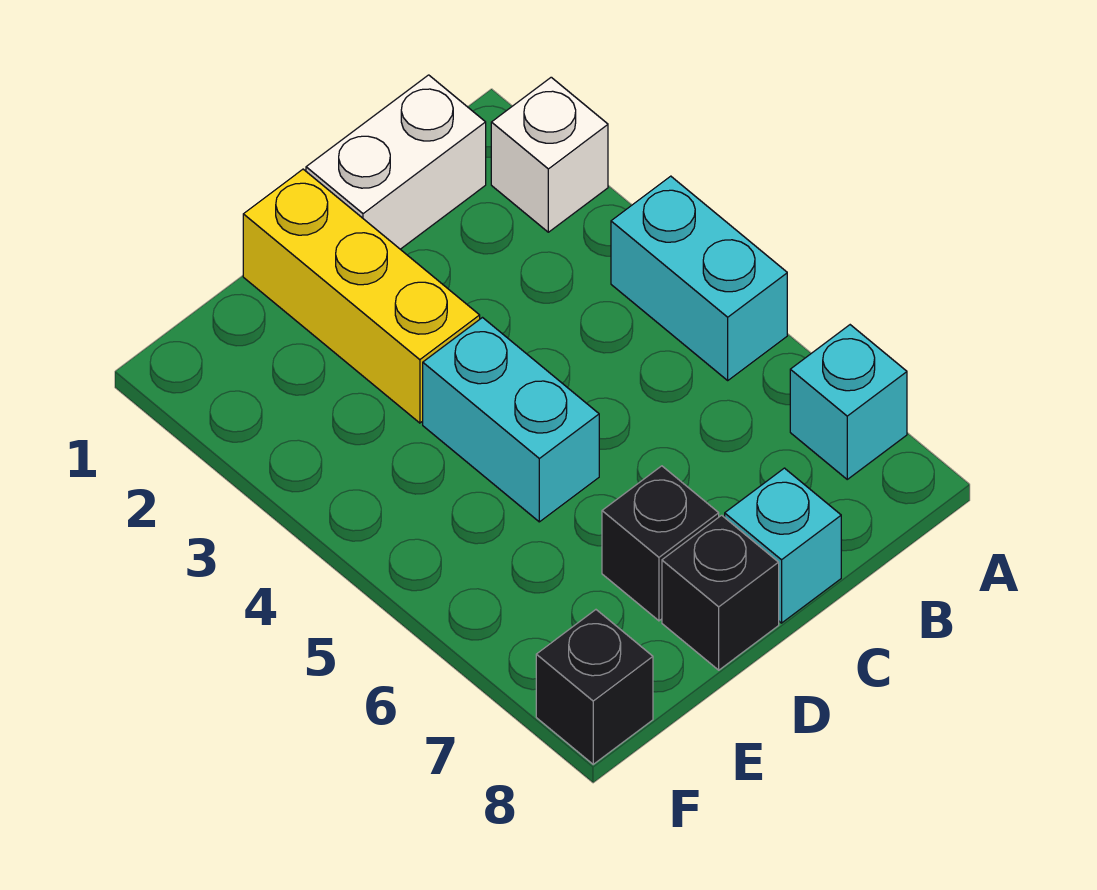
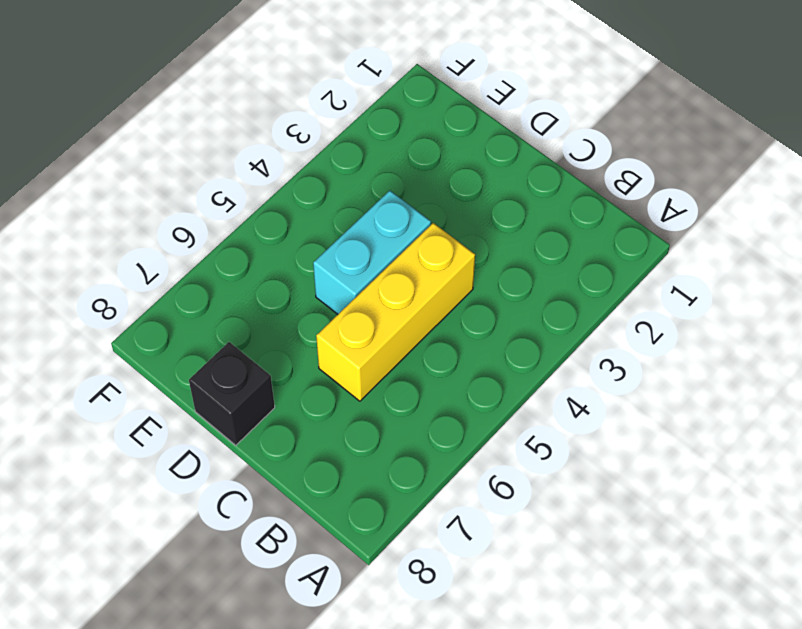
yellow 1x3 brick [316,223,475,401] -> yellow 1x3 brick moved to [243,169,480,423]
none -> white 1x1 brick [491,77,608,232]
none -> cyan 1x2 brick [611,176,787,380]

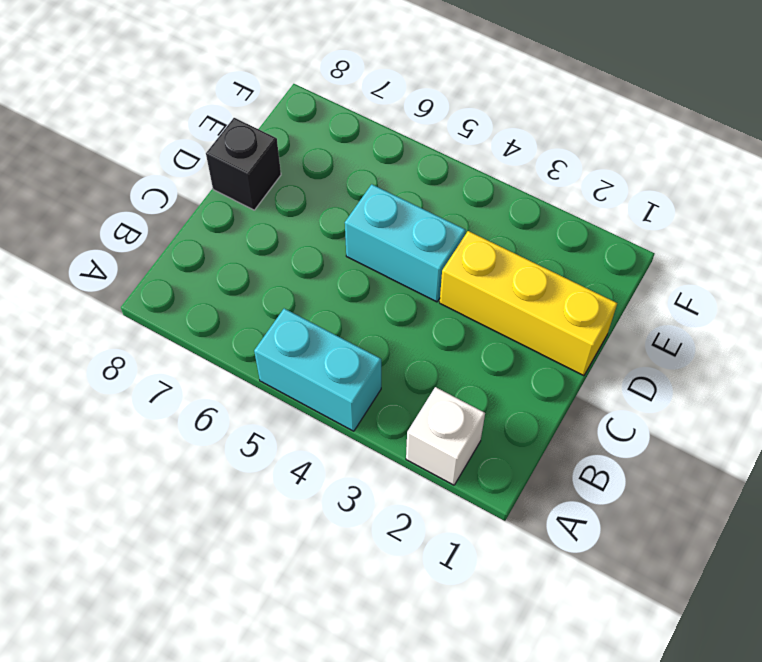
none -> cyan 1x1 brick [790,325,907,479]
none -> white 1x2 brick [306,75,486,249]

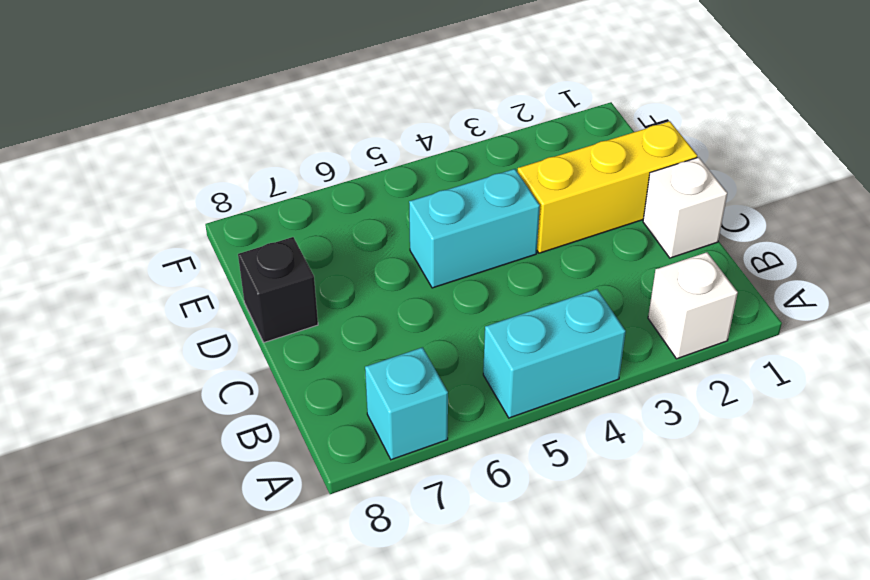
white 1x1 brick [643,157,727,258] -> white 1x2 brick [306,75,486,249]
none -> cyan 1x1 brick [725,468,841,623]
none -> black 1x1 brick [602,466,719,621]

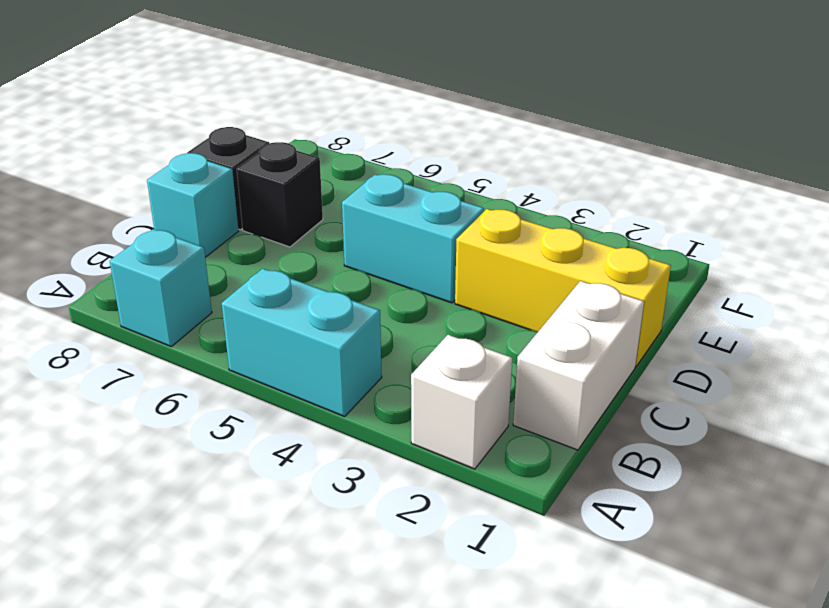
none -> black 1x1 brick [536,610,653,764]

